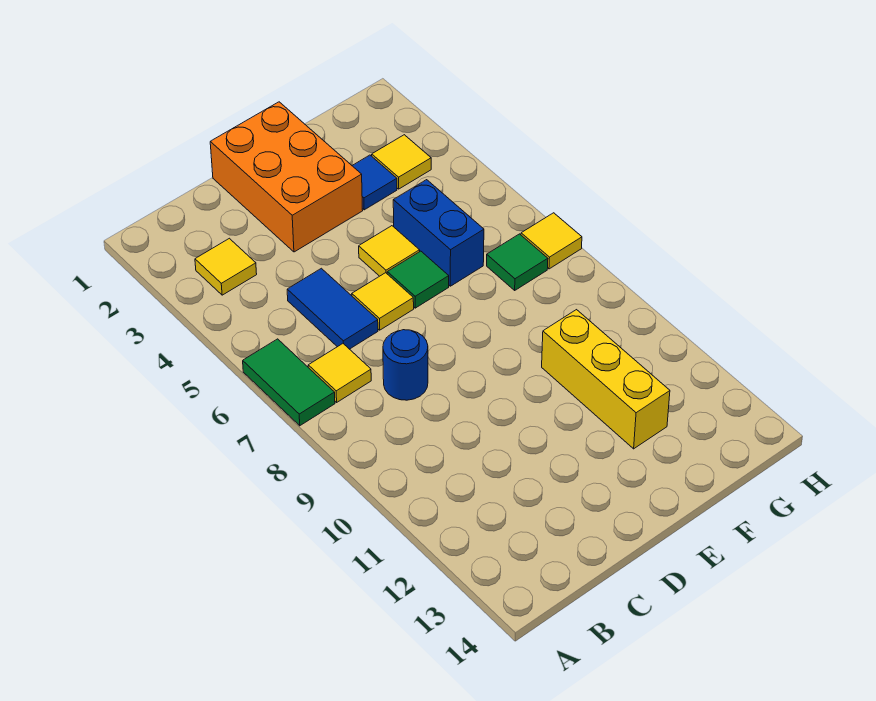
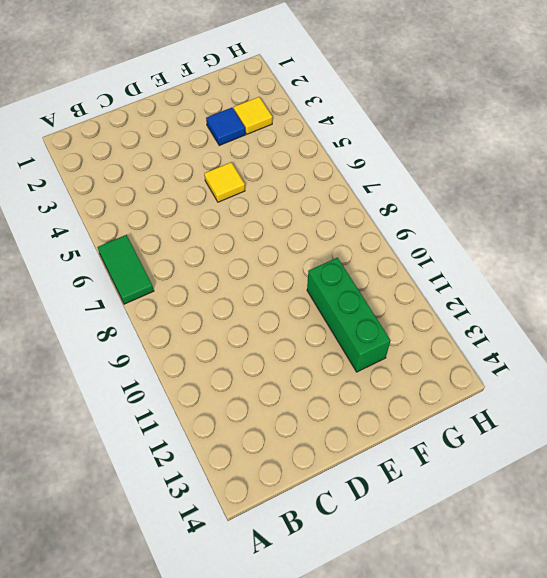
green 1x3 brick [307,258,391,372] -> yellow 1x3 brick [542,310,670,449]
none -> yellow 1x1 tile [195,238,257,295]
none -> yellow 1x1 tile [308,344,371,402]
none -> blue 1x2 tile [287,268,378,349]

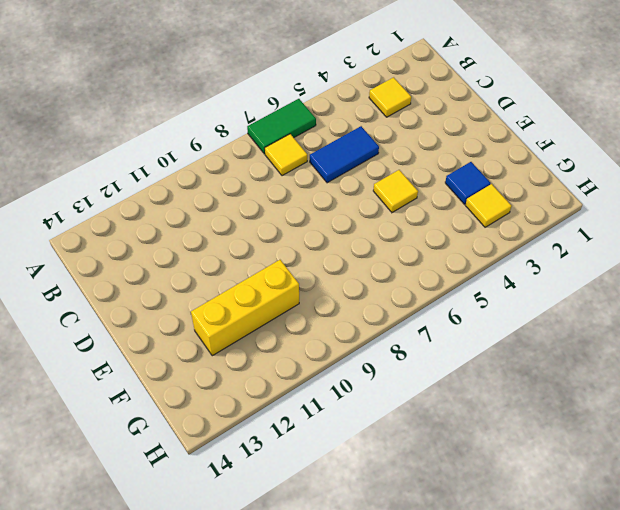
none -> blue 1x1 round brick [383,330,428,400]
none -> orange 2x3 brick [210,102,363,252]
none -> yellow 1x1 tile [352,273,414,330]

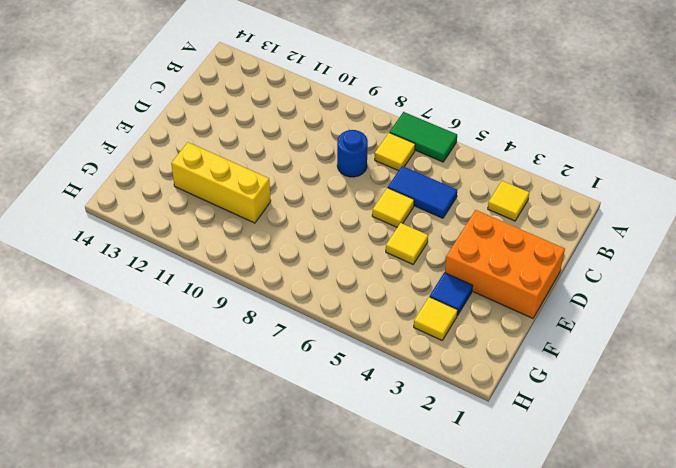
none -> green 1x1 tile [387,251,449,308]
none -> blue 1x2 brick [393,180,484,286]
none -> green 1x1 tile [487,234,548,290]

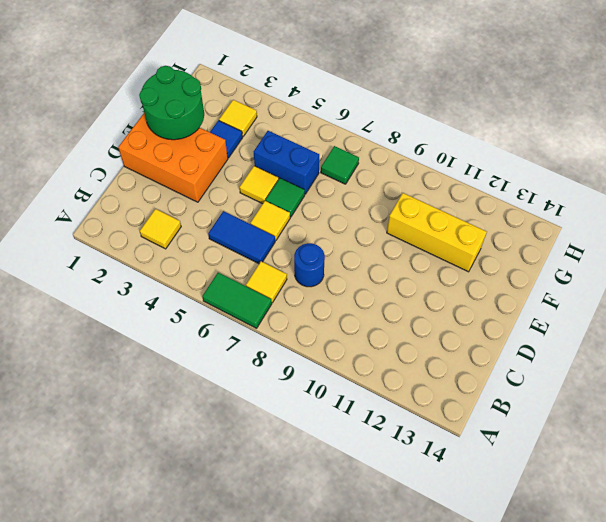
green 2x2 round brick [139,66,204,140] -> none
none -> yellow 1x1 tile [521,213,582,269]

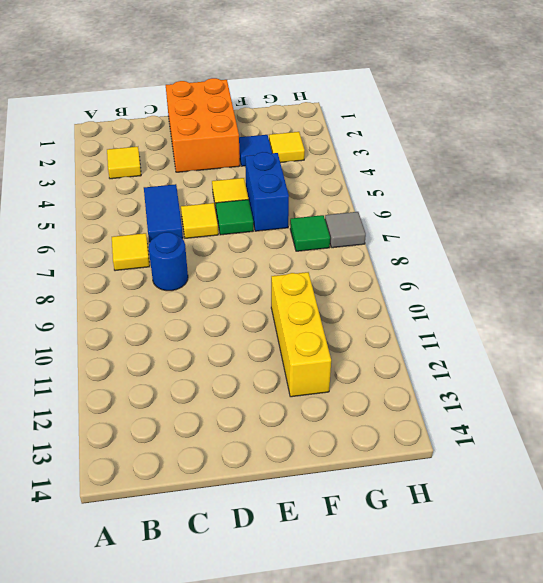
grey 1x1 tile [325,212,366,248] -> yellow 1x1 tile [521,213,582,269]
none -> green 1x2 tile [243,339,335,426]

